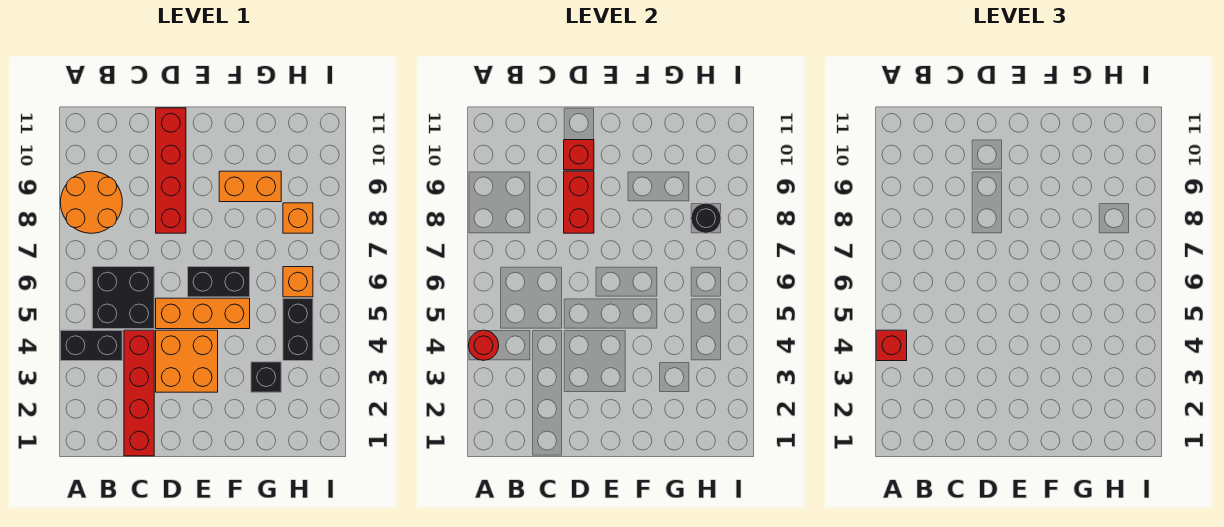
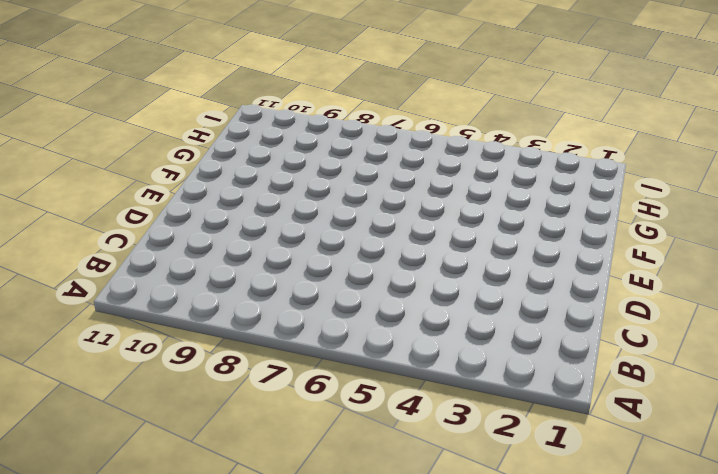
none -> black 1x2 brick [60,330,122,361]
none -> orange 2x2 round brick [60,171,122,233]
none -> black 2x2 brick [92,267,154,329]

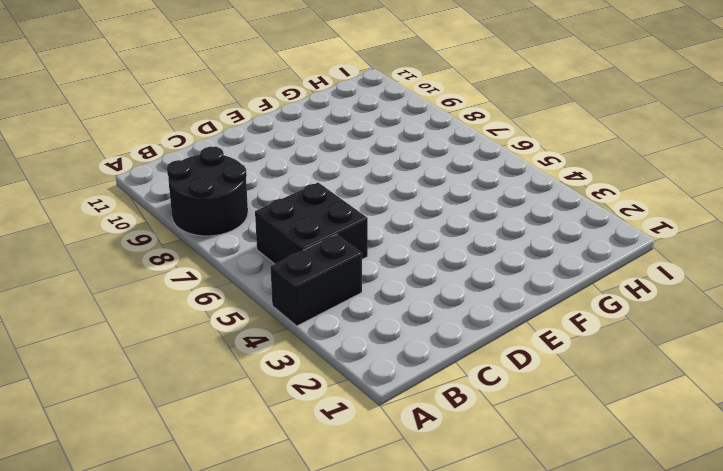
black 2x2 round brick [167,147,248,236] -> orange 2x2 round brick [60,171,122,233]
none -> red 1x4 brick [124,330,154,456]
none -> orange 2x2 brick [156,330,218,392]
none -> orange 1x3 brick [156,298,250,329]

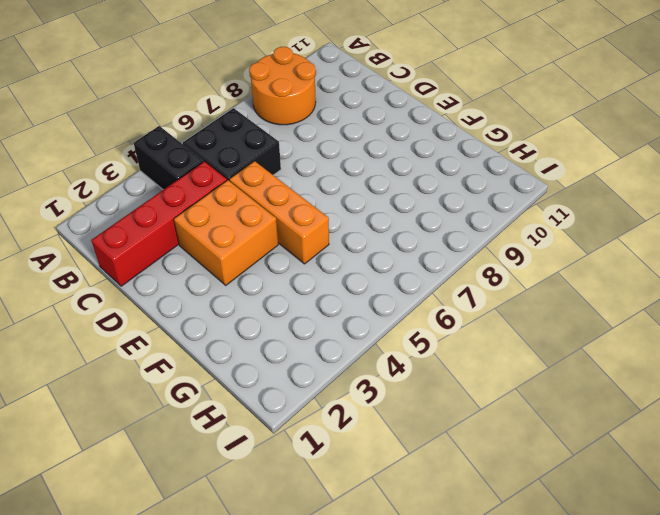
none -> red 1x4 brick [156,108,186,233]
none -> black 1x2 brick [188,267,250,297]
none -> orange 1x2 brick [219,171,281,202]

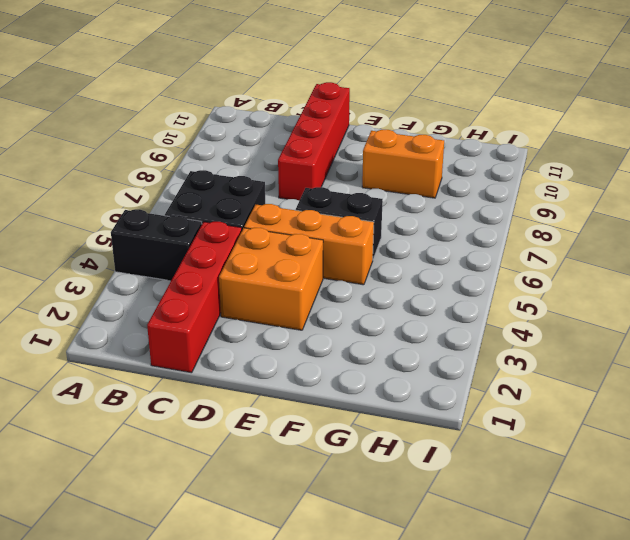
none -> orange 2x2 round brick [60,171,122,233]
none -> black 1x1 brick [251,362,281,392]
none -> black 1x2 brick [283,298,313,361]

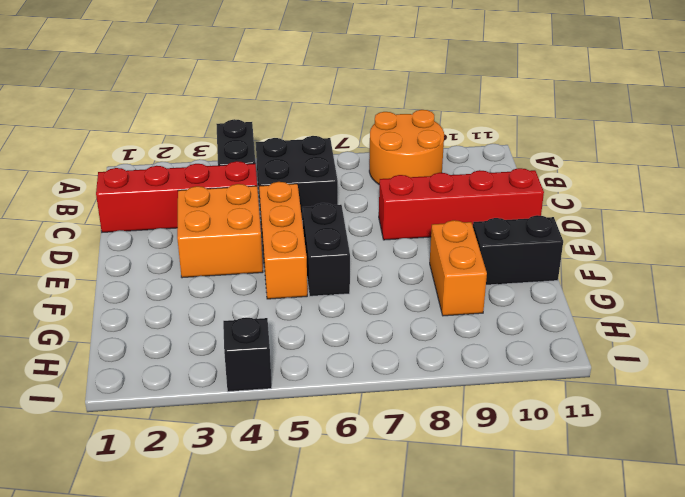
black 1x2 brick [473,215,563,285] -> black 1x2 brick moved to [283,298,313,361]
black 1x1 brick [223,317,272,392] -> black 1x1 brick moved to [251,362,281,392]
none -> orange 1x1 brick [283,267,313,297]
none -> orange 1x1 brick [283,203,313,233]
none -> red 1x1 round brick [468,330,499,360]

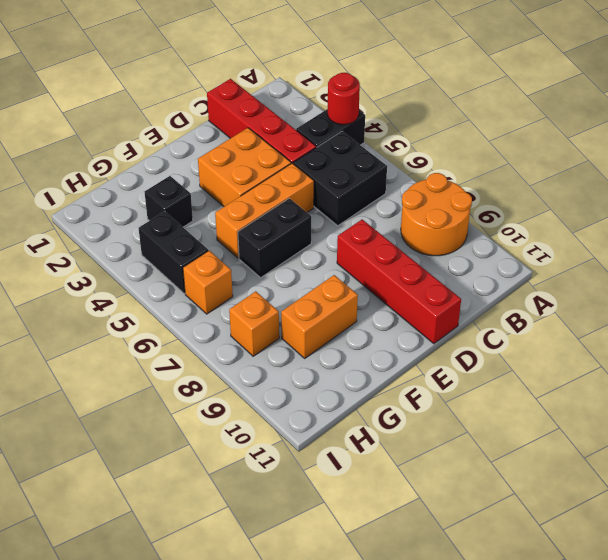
none -> red 1x2 brick [564,171,594,233]
none -> red 1x1 brick [564,140,594,170]
none -> black 1x1 round brick [691,203,721,233]

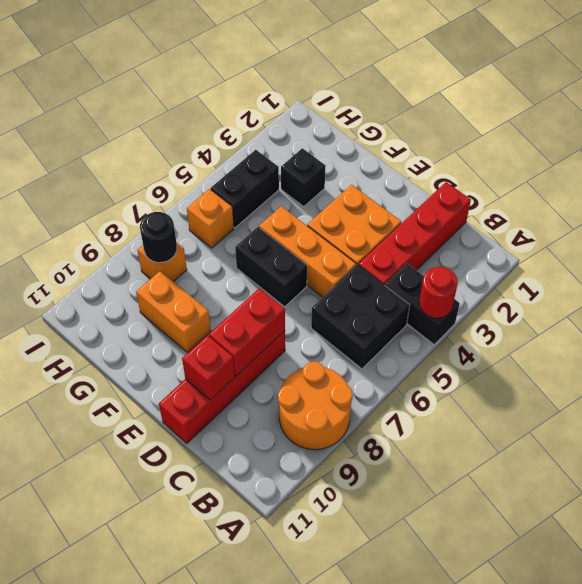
none -> red 1x1 brick [876,330,907,361]

